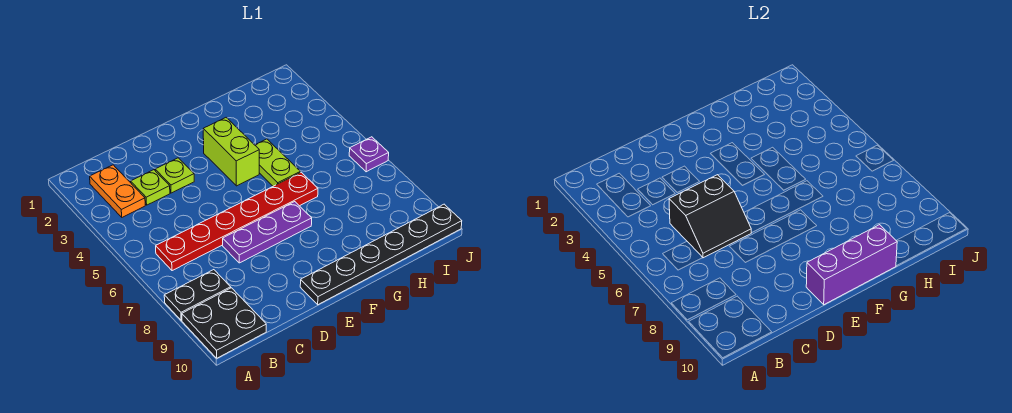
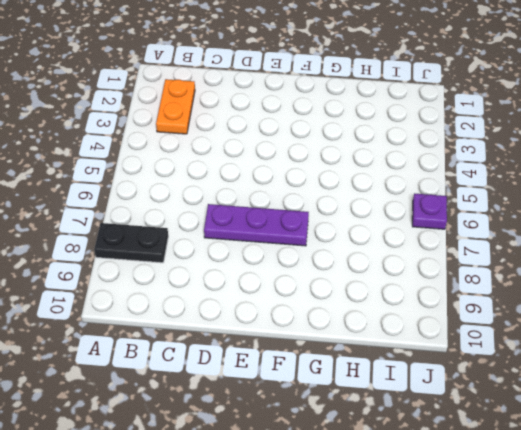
none -> black 2x2 plate [182,288,266,358]
none -> red 1x6 plate [156,172,318,271]
none -> lime 1x1 plate [131,170,170,205]

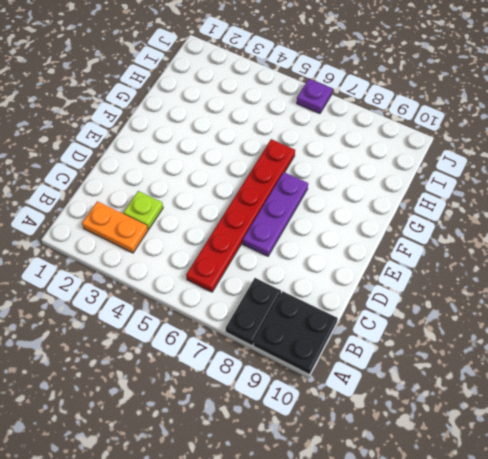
none -> lime 1x1 plate [155,158,194,193]
none -> black 1x6 plate [300,204,462,305]
none -> lime 1x2 brick [203,118,259,186]

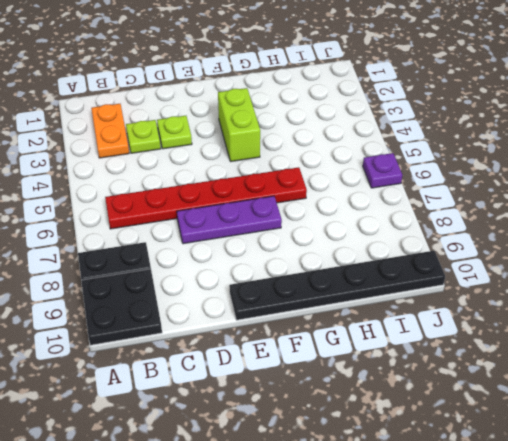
none -> lime 1x2 plate [255,139,300,186]
none -> black 2x2 slope [669,175,751,258]
none -> purple 1x3 brick [806,225,897,305]

